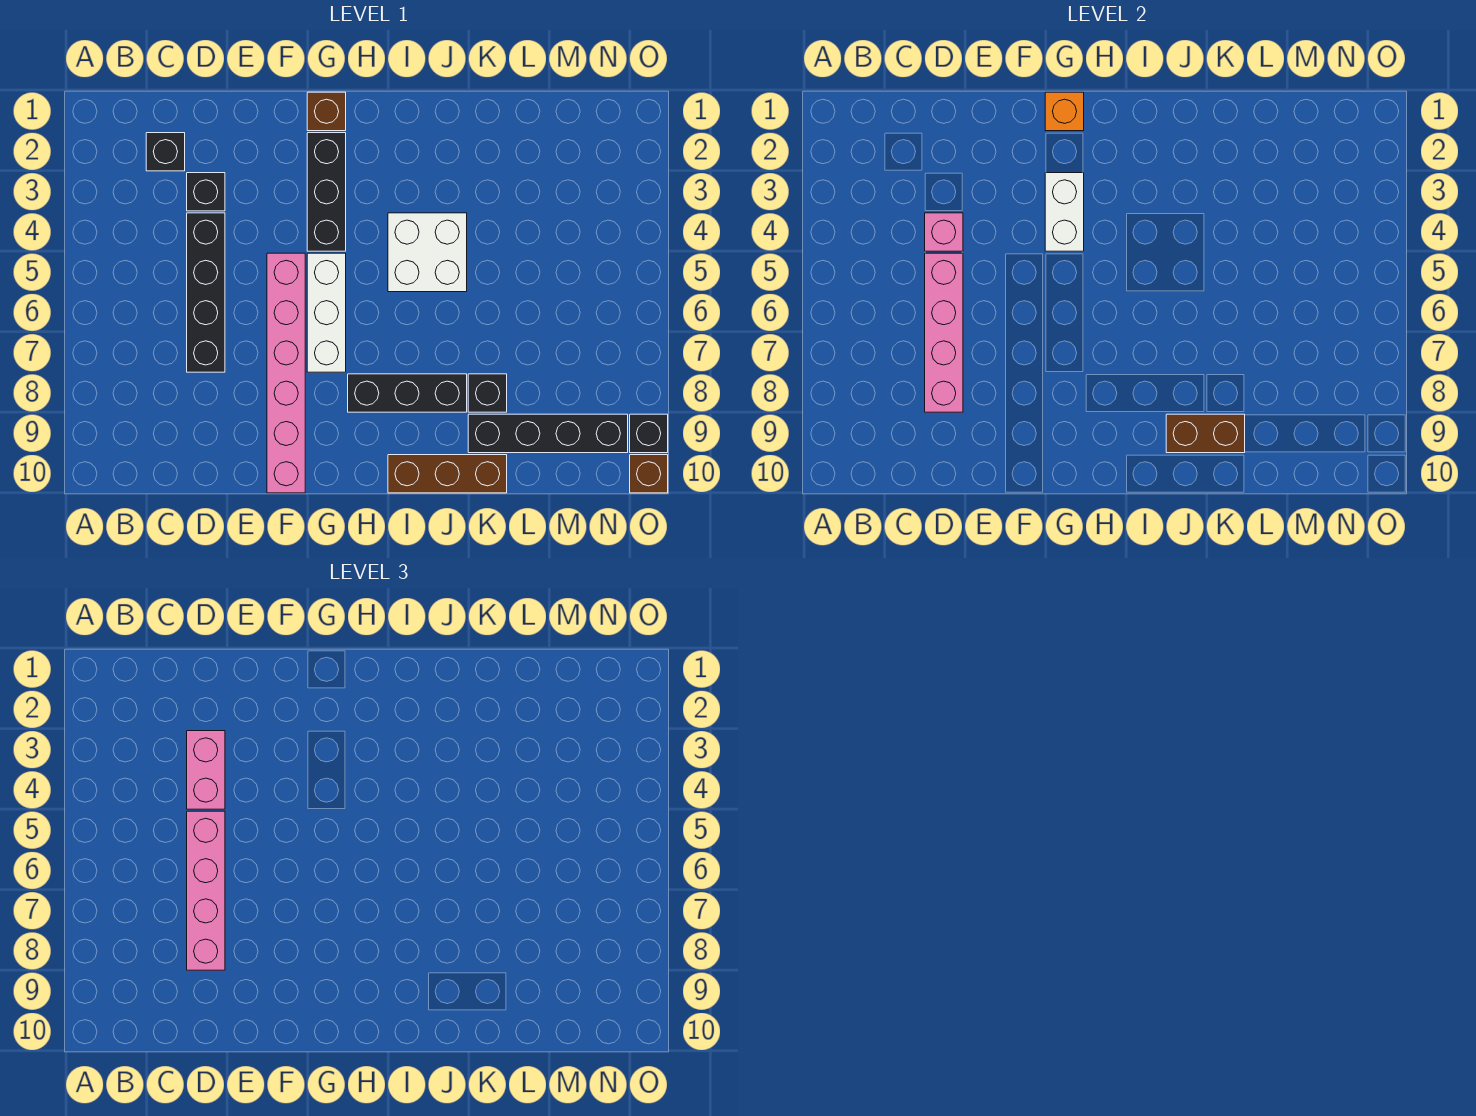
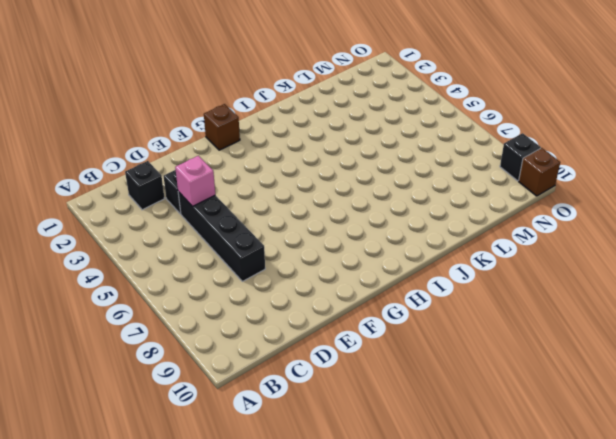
none -> pink 1x6 brick [267,253,305,493]
none -> black 1x3 brick [307,133,346,251]
none -> white 1x3 brick [307,253,346,372]

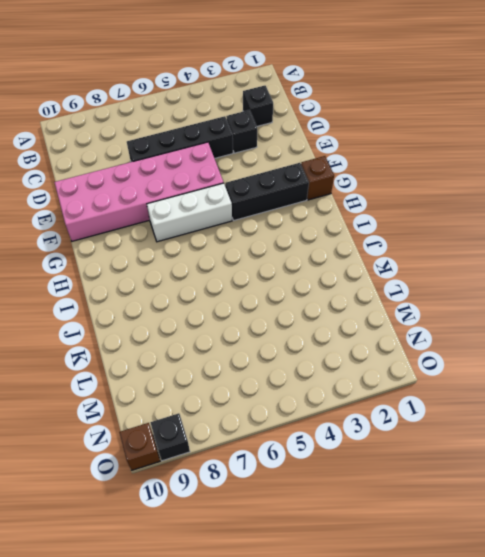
pink 2x6 brick [54,142,224,241] -> pink 1x6 brick [267,253,305,493]
none -> black 1x3 brick [348,374,467,412]
none -> white 2x2 brick [388,213,467,292]
none -> brown 1x3 brick [388,455,507,493]

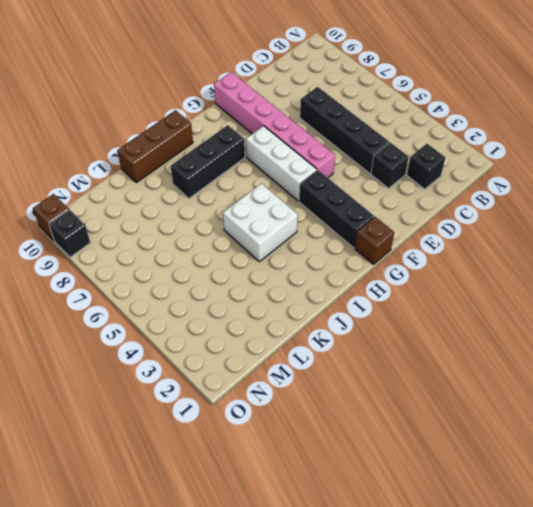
none -> black 1x1 brick [468,374,507,412]
none -> black 1x4 brick [468,414,628,453]
none -> pink 1x1 brick [925,213,963,251]

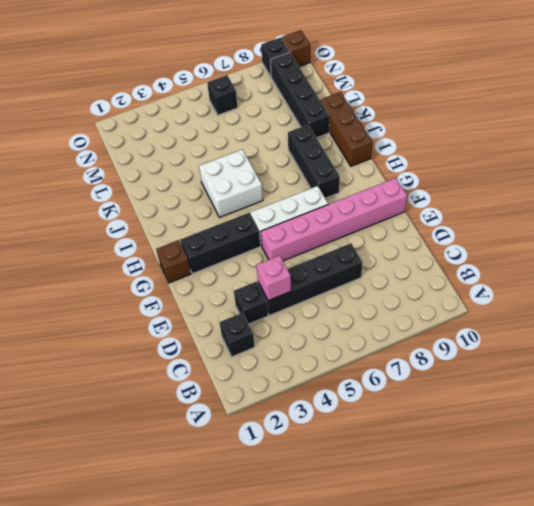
black 1x1 brick [207,75,238,115] -> black 1x1 brick moved to [468,374,507,412]
none -> pink 1x4 brick [925,253,963,412]
none -> orange 1x1 brick [1045,92,1084,131]
none -> white 1x2 brick [1045,173,1084,251]

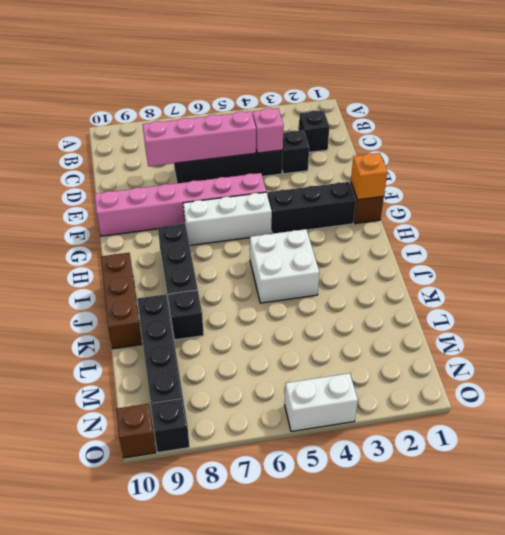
white 1x2 brick [285,373,358,432] -> white 1x2 brick moved to [1045,173,1084,251]
none -> brown 1x2 brick [1166,414,1245,453]
none -> pink 1x2 brick [187,731,225,809]
none -> pink 1x4 brick [187,811,225,970]

